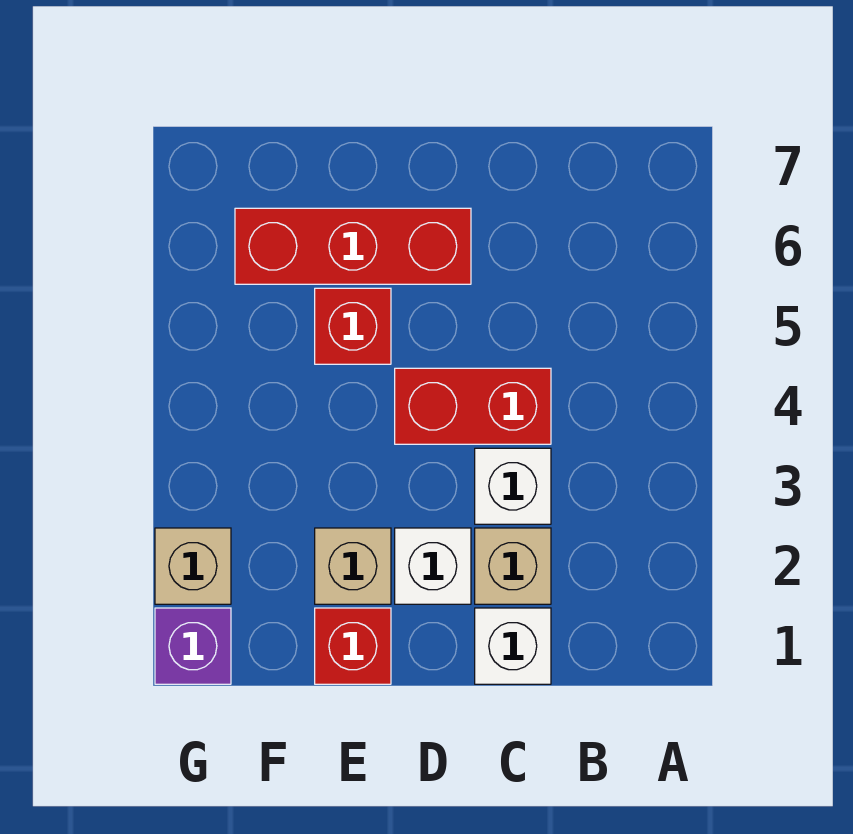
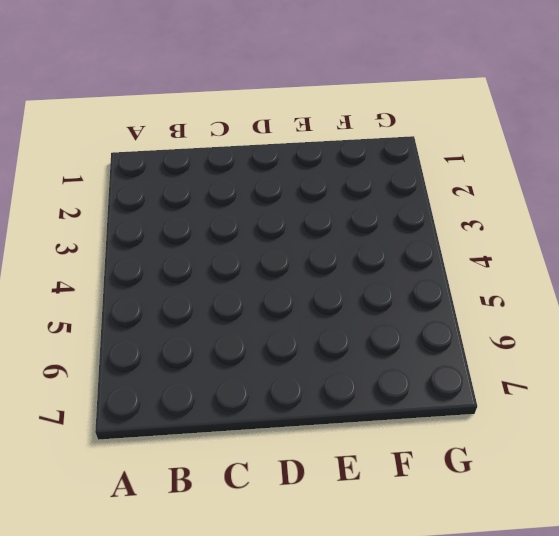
none -> white 1x1 brick [475,608,551,684]
none -> tan 1x1 brick [475,528,551,604]

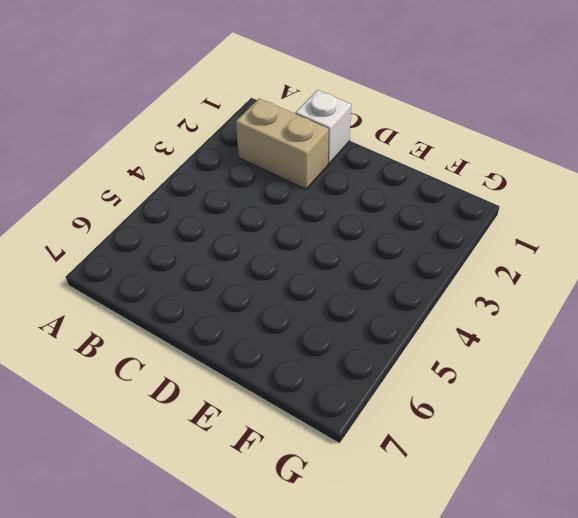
tan 1x2 brick [236,98,329,189] -> tan 1x1 brick [475,528,551,604]
none -> white 1x1 brick [475,448,551,524]
none -> red 1x2 brick [395,368,551,444]

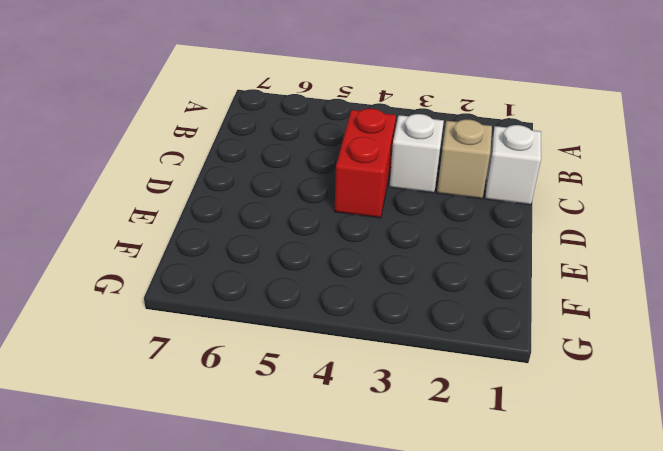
none -> white 1x1 brick [395,528,471,604]
none -> red 1x3 brick [235,208,471,284]

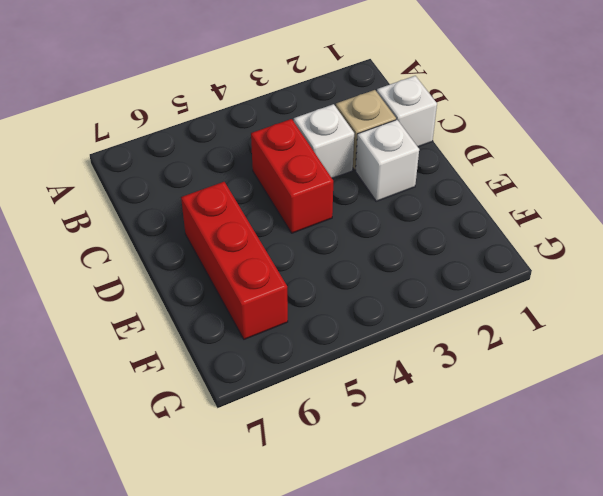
none -> red 1x1 brick [315,608,391,684]
none -> tan 1x1 brick [315,528,391,604]

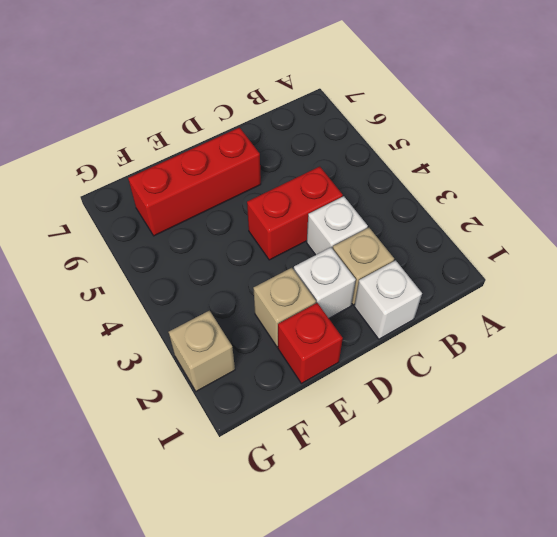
none -> red 1x1 brick [315,288,391,364]
none -> purple 1x1 brick [155,608,231,684]

